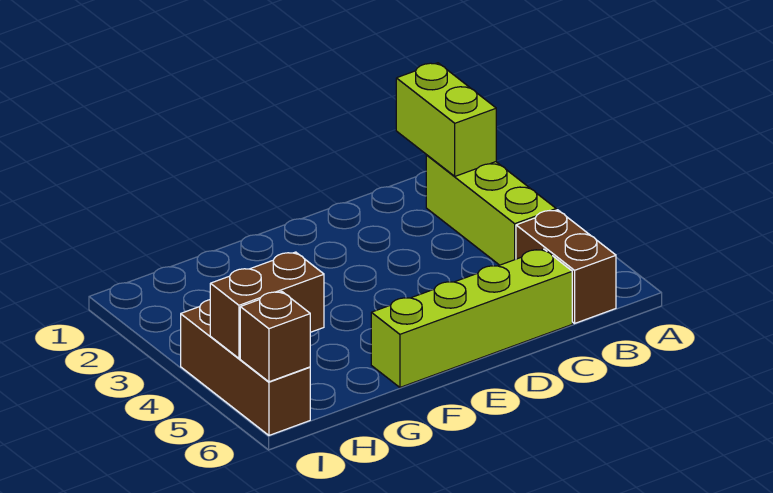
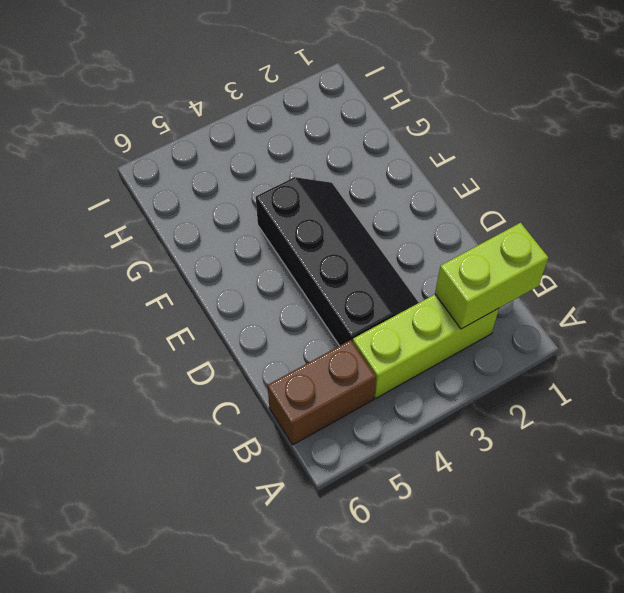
black 2x4 slope [256,177,419,346] -> none
none -> lime 1x4 brick [371,249,572,387]
none -> brown 1x3 brick [181,300,310,435]

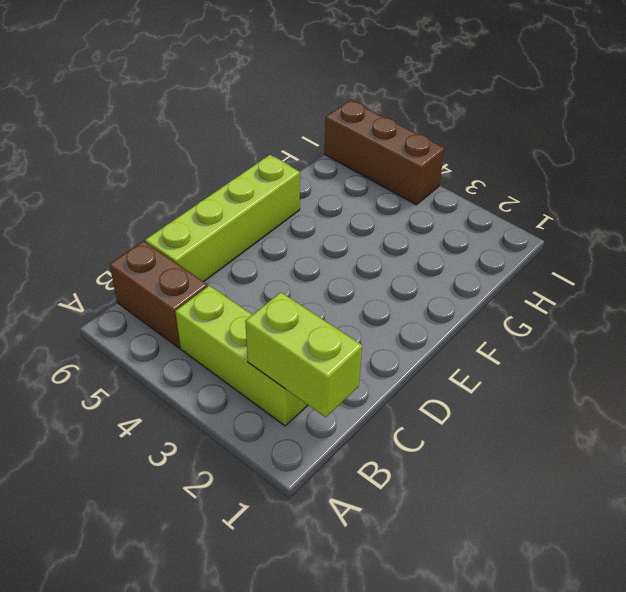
none -> brown 1x2 brick [210,252,324,358]
none -> brown 1x1 brick [240,292,310,382]

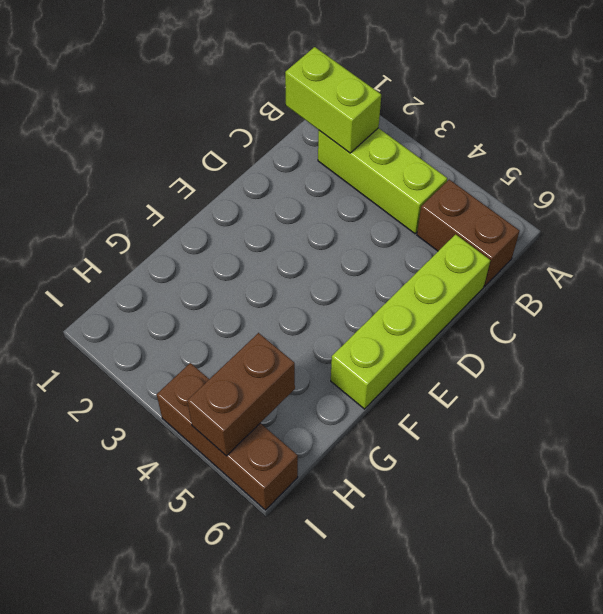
none -> brown 1x1 brick [240,292,310,382]

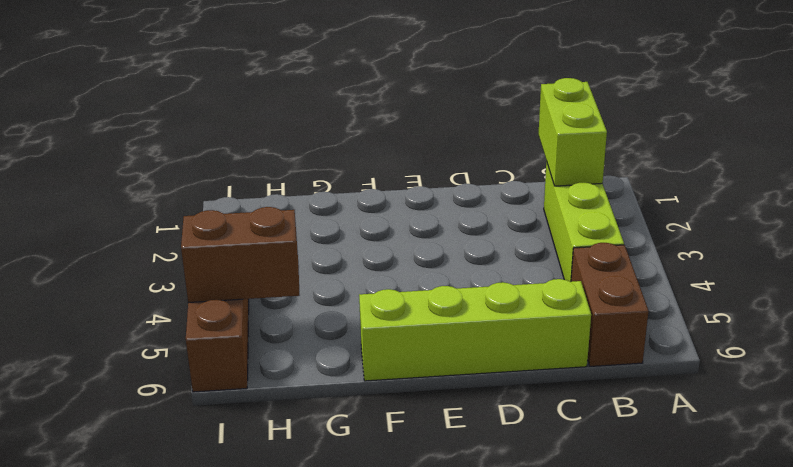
none -> brown 1x1 brick [240,292,310,382]

